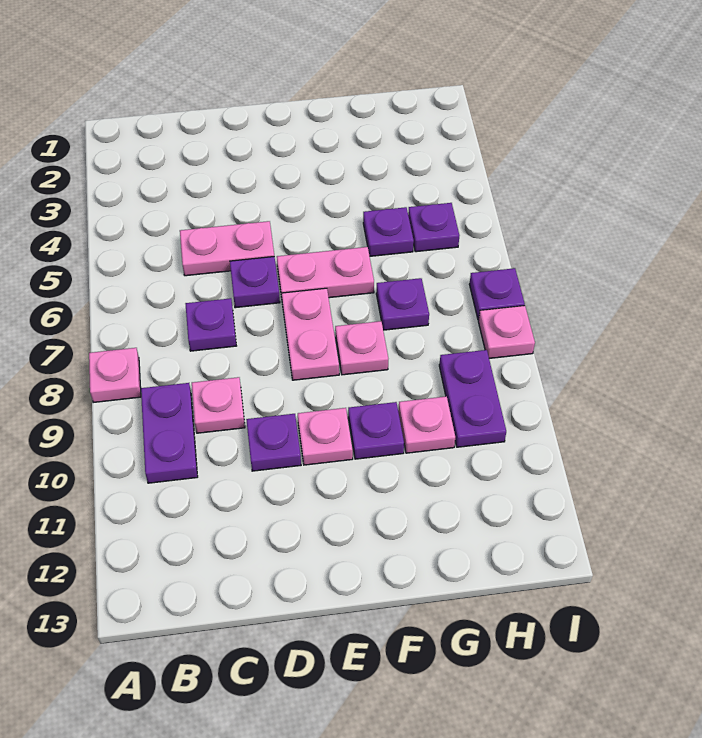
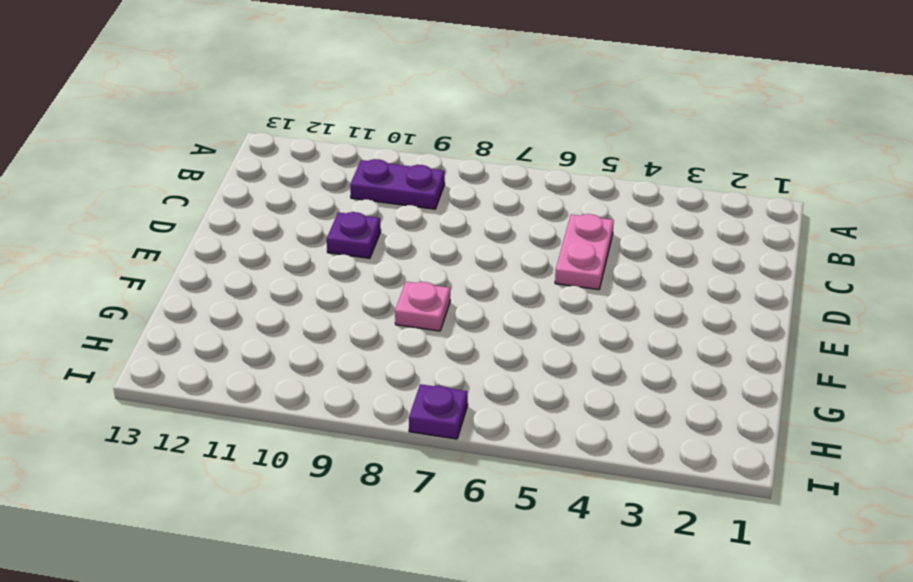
none -> pink 1x1 plate [89,348,141,403]
none -> purple 1x1 plate [185,298,236,351]
none -> pink 1x1 plate [192,377,245,433]

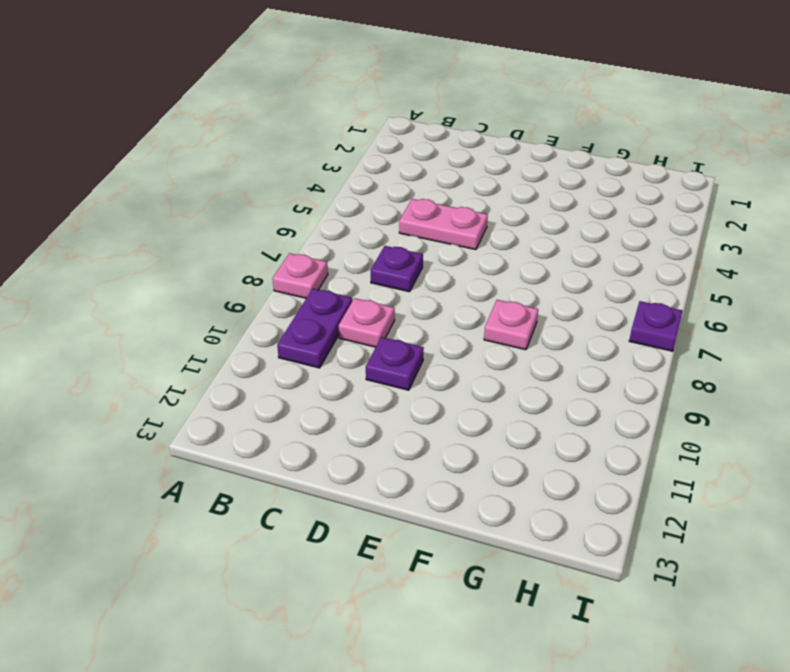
none -> purple 1x1 plate [230,257,280,308]
none -> pink 1x2 plate [277,247,374,298]
none -> pink 1x2 plate [282,288,339,380]

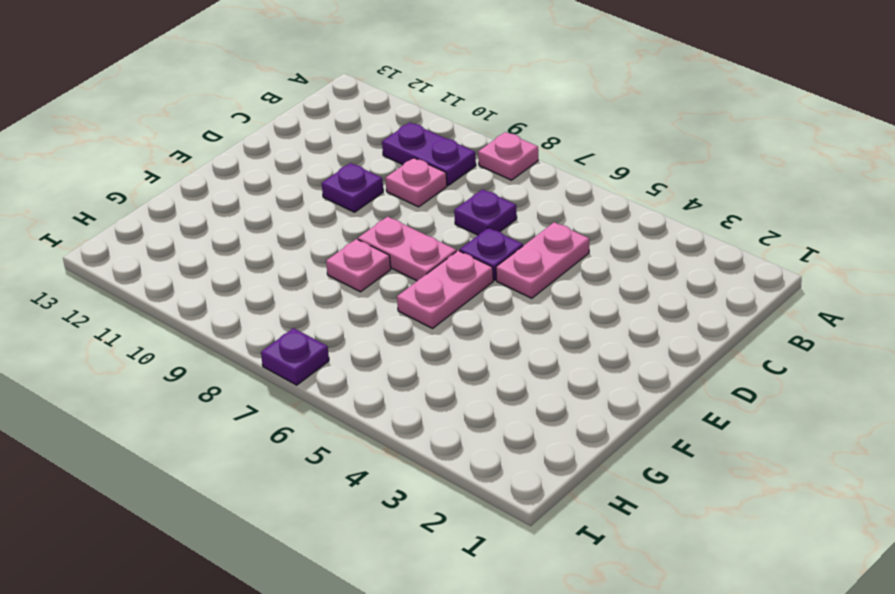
none -> pink 1x1 plate [298,408,353,465]
none -> purple 1x1 plate [348,402,404,459]
none -> purple 1x1 plate [363,207,414,256]

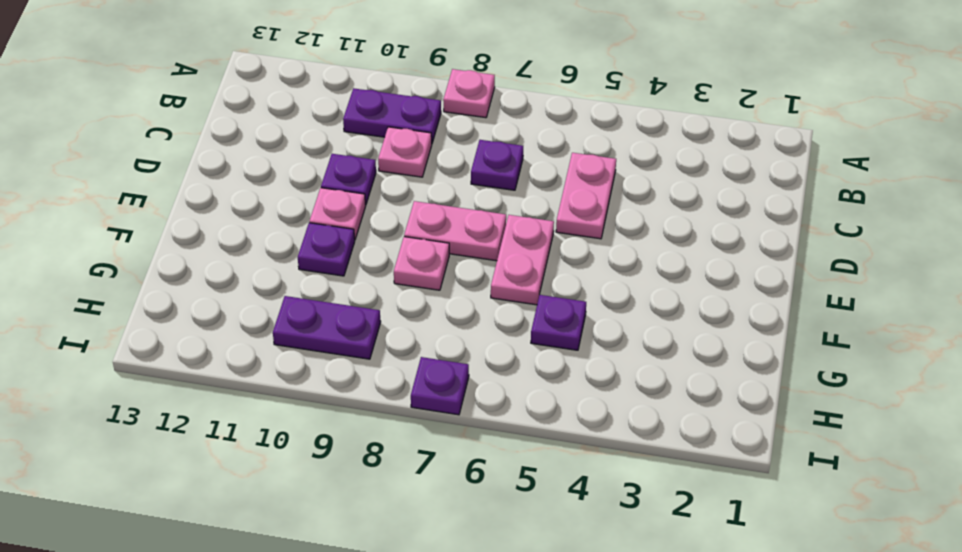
none -> purple 1x1 plate [230,257,280,308]
none -> purple 1x1 plate [376,278,429,330]
none -> pink 1x1 plate [398,396,455,453]

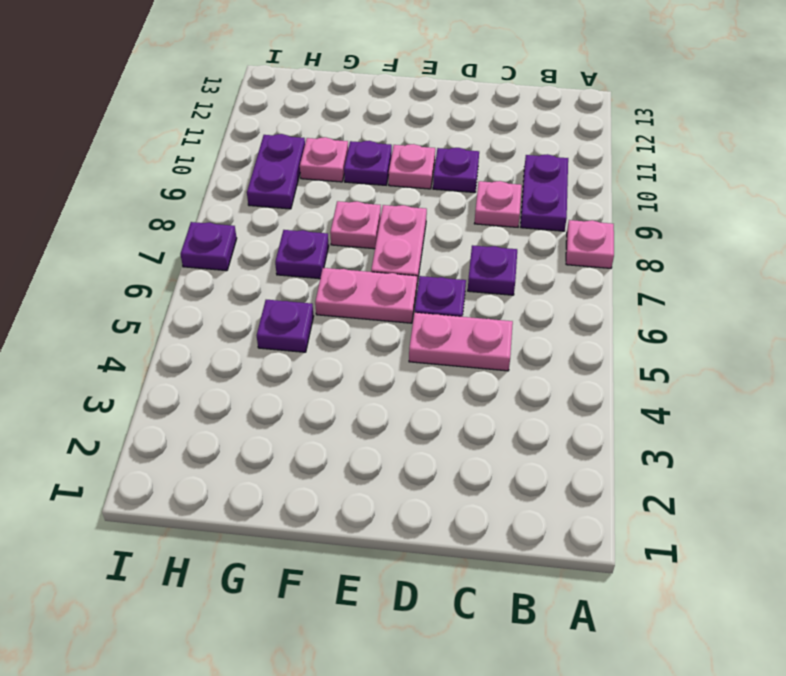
none -> purple 1x1 plate [408,203,459,252]
none -> pink 1x1 plate [478,306,535,358]

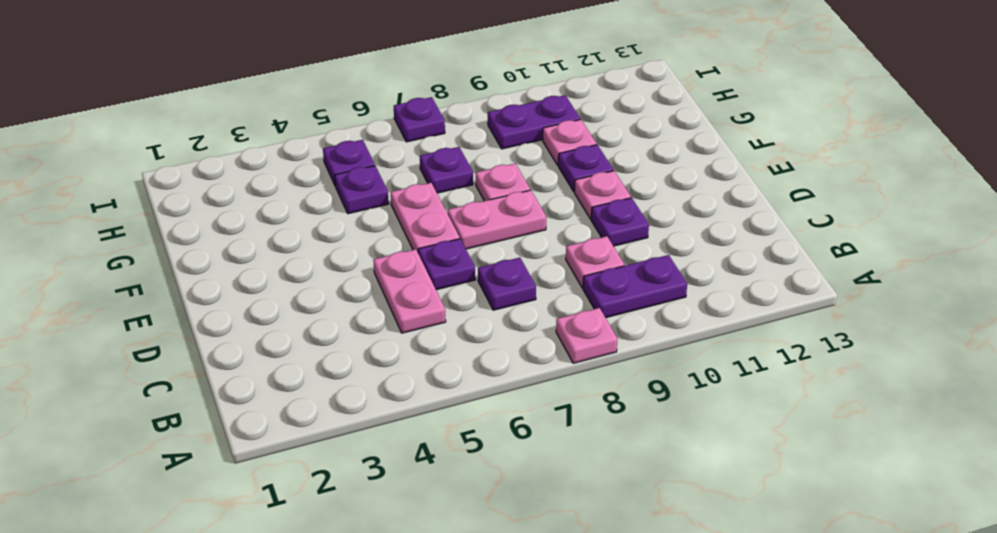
none -> pink 1x1 plate [478,306,535,358]

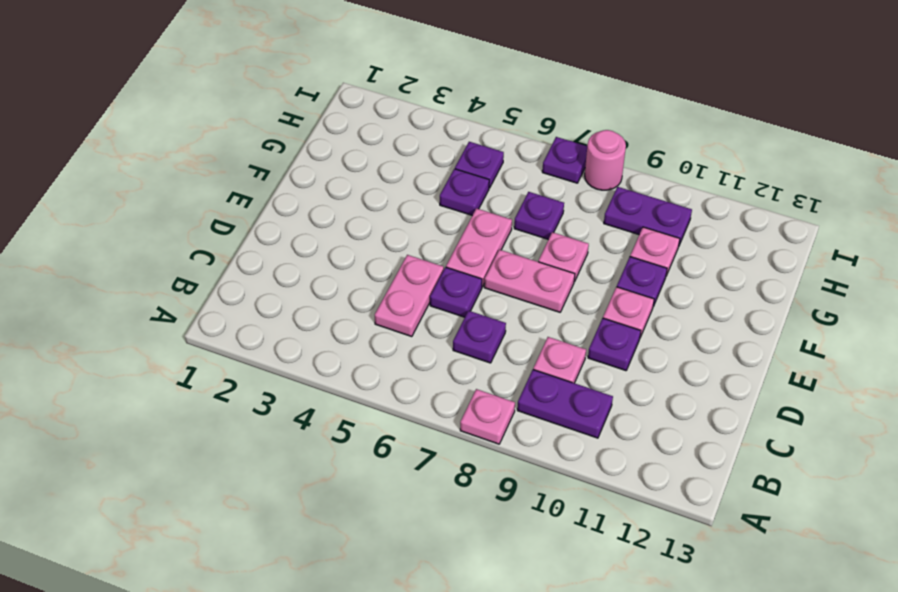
pink 1x1 round brick [585,130,626,190] -> pink 1x1 plate [478,306,535,358]

